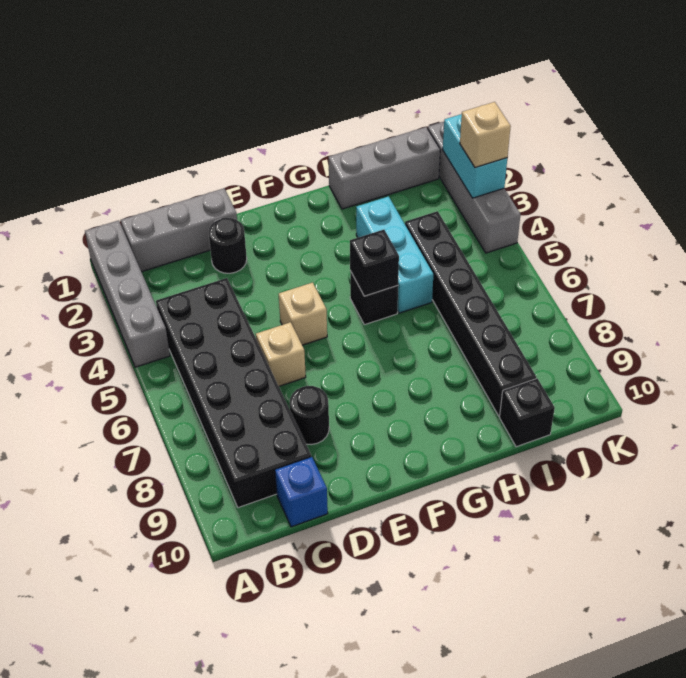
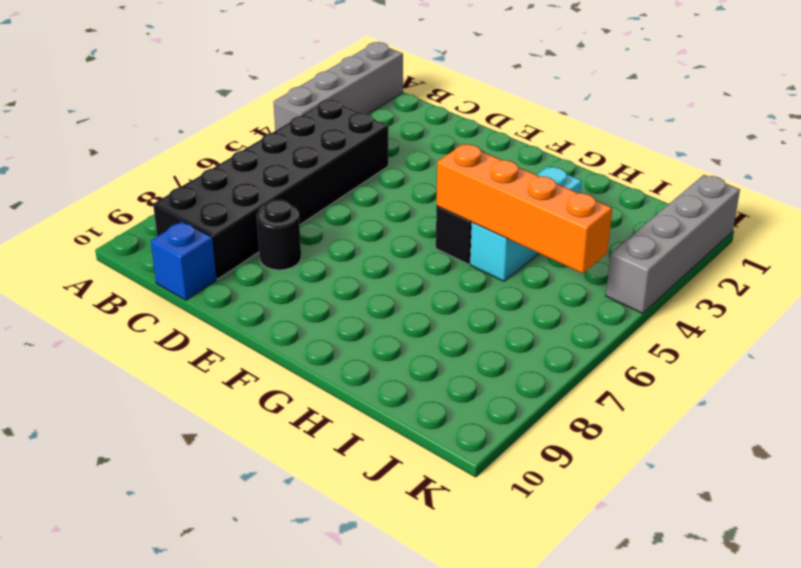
orange 1x4 brick [436,144,612,274] -> black 1x1 brick [350,230,399,296]
none -> grey 1x3 brick [121,189,237,272]
none -> black 1x1 round brick [208,218,247,273]
none -> tan 1x1 brick [256,322,306,386]

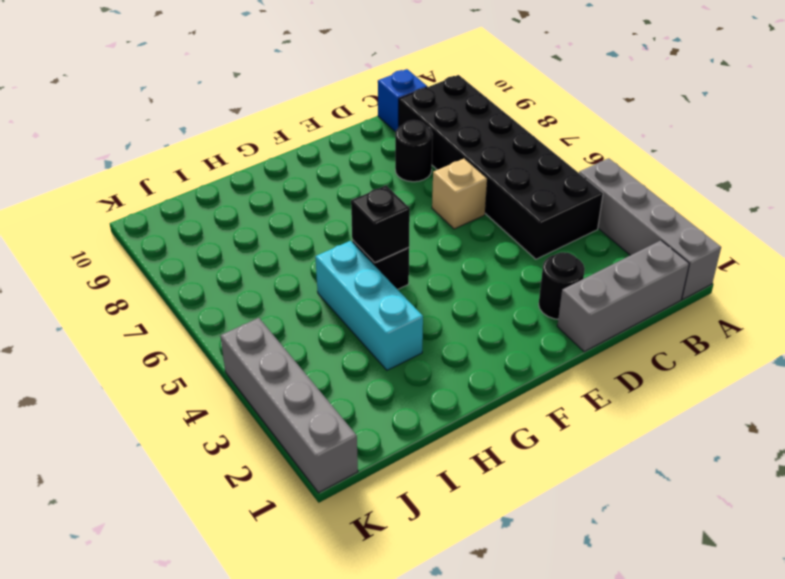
none -> tan 1x1 brick [279,282,327,345]
none -> grey 1x3 brick [328,127,440,209]
none -> black 1x6 brick [405,211,536,416]

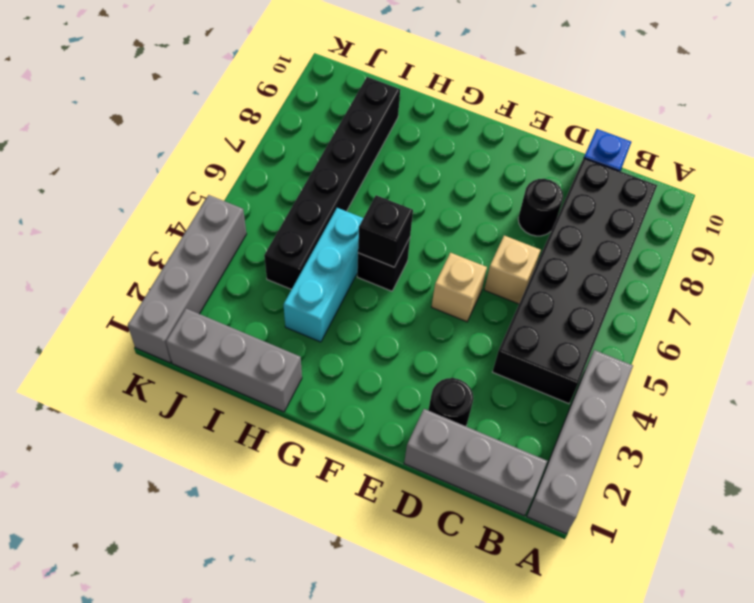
none -> black 1x1 brick [500,378,555,447]
none -> cyan 1x2 brick [443,114,507,198]
none -> tan 1x1 brick [460,102,511,168]

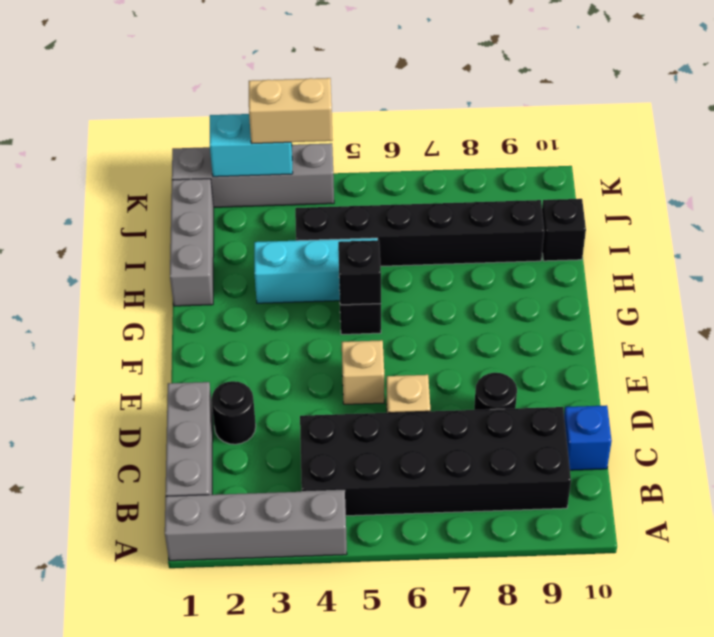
tan 1x2 brick [249,78,333,144] -> tan 1x1 brick [460,102,511,168]

